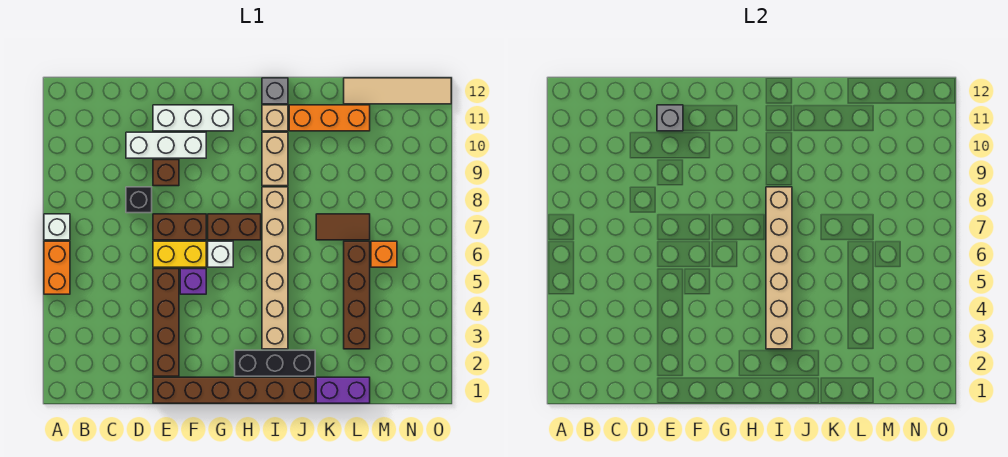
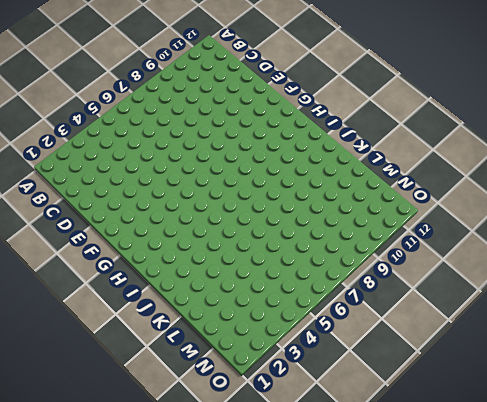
none -> orange 1x2 brick [44,241,70,294]
none -> white 1x1 brick [44,214,70,240]
none -> black 1x1 brick [126,187,152,213]

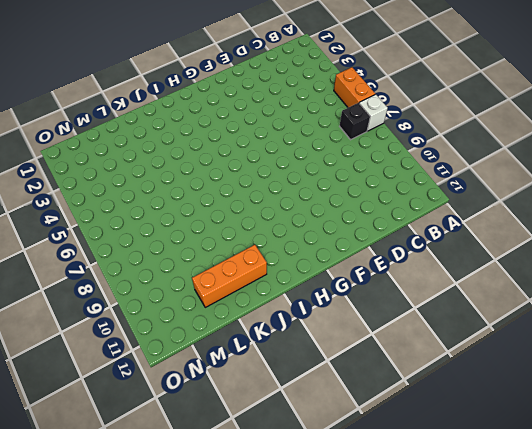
black 1x1 brick [340,103,370,140] -> black 1x1 brick moved to [126,187,152,213]
none -> white 1x3 brick [126,132,206,158]
none -> brown 1x6 brick [153,377,315,403]
none -> brown 1x4 brick [153,269,179,376]

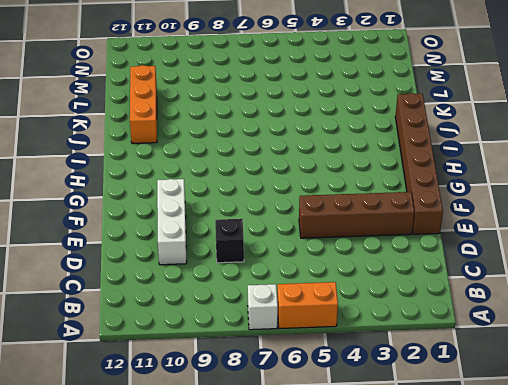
none -> yellow 1x2 brick [153,241,206,267]
none -> brown 1x2 brick [153,214,206,240]
none -> brown 1x1 brick [153,160,179,186]

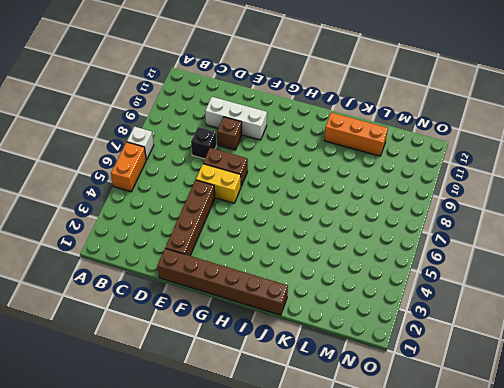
none -> white 1x3 brick [153,105,233,131]
none -> purple 1x1 brick [180,269,206,294]
none -> white 1x1 brick [208,241,233,267]

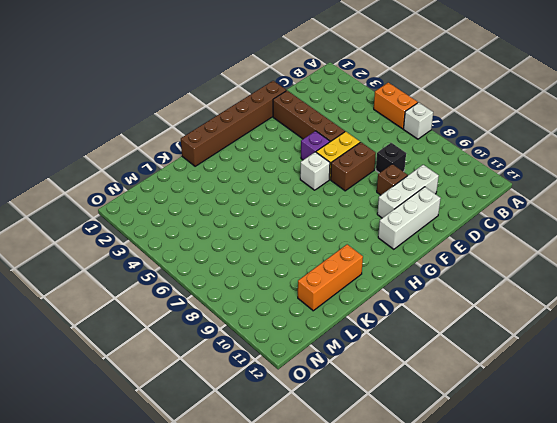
none -> brown 1x2 brick [208,214,261,240]
none -> black 1x3 brick [235,350,315,376]
none -> tan 1x6 brick [262,187,288,349]

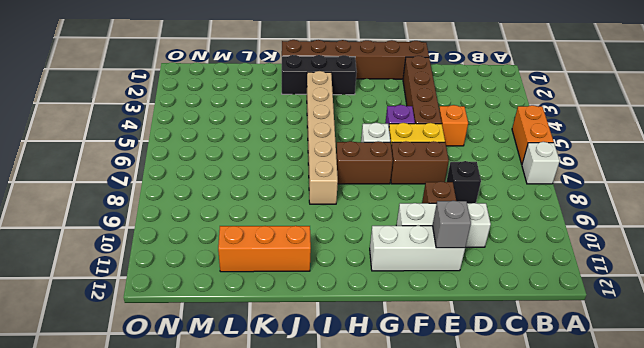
orange 1x1 brick [439,105,468,146] -> orange 1x1 brick moved to [371,241,397,267]
none -> tan 1x2 brick [262,132,288,186]
none -> tan 1x1 brick [262,105,288,131]
none -> grey 1x1 brick [262,78,288,104]

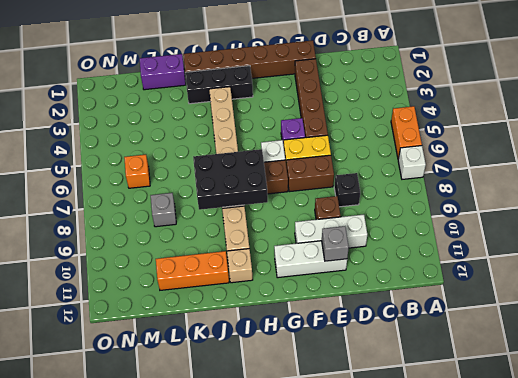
black 2x3 brick [193,149,268,210] -> tan 1x6 brick [766,187,792,349]
grey 1x1 brick [151,193,176,227] -> grey 1x1 brick moved to [262,78,288,104]
none -> brown 1x2 tile [316,214,370,240]
none -> brown 1x4 brick [344,241,370,349]
none -> tan 1x4 tile [344,78,451,104]

